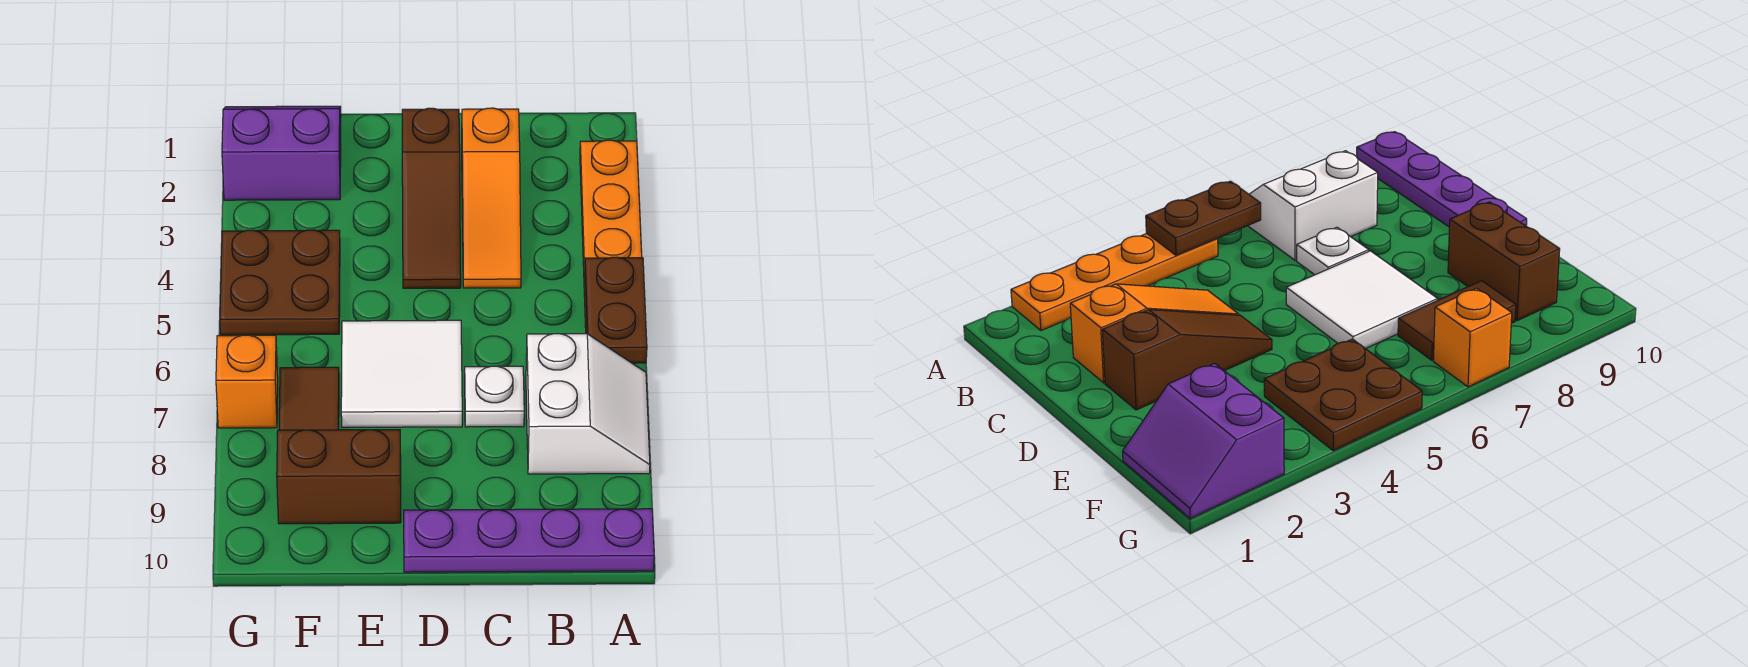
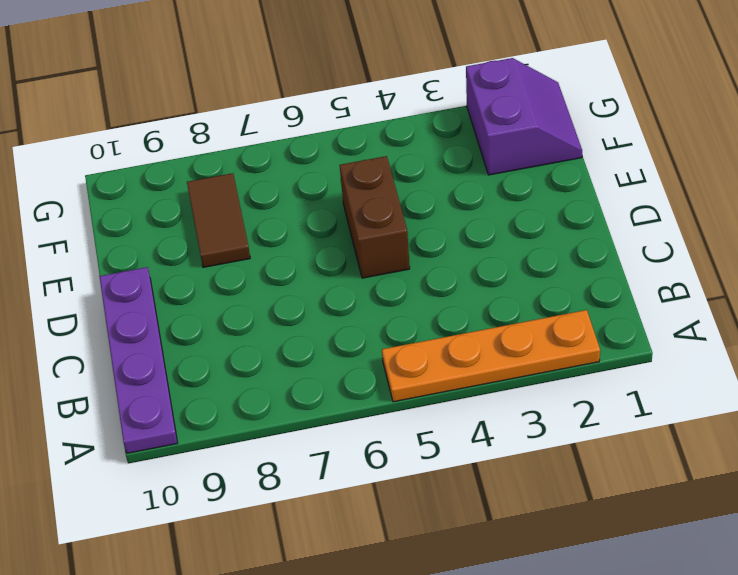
brown 1x2 brick [340,156,410,278] -> brown 1x2 brick moved to [277,430,401,524]
brown 1x2 tile [187,173,250,267] -> brown 1x2 tile turned to [279,367,339,430]
none -> white 2x2 slope [526,334,650,474]
none -> orange 1x3 slope [462,108,521,288]
none -> white 1x1 plate [465,366,524,427]

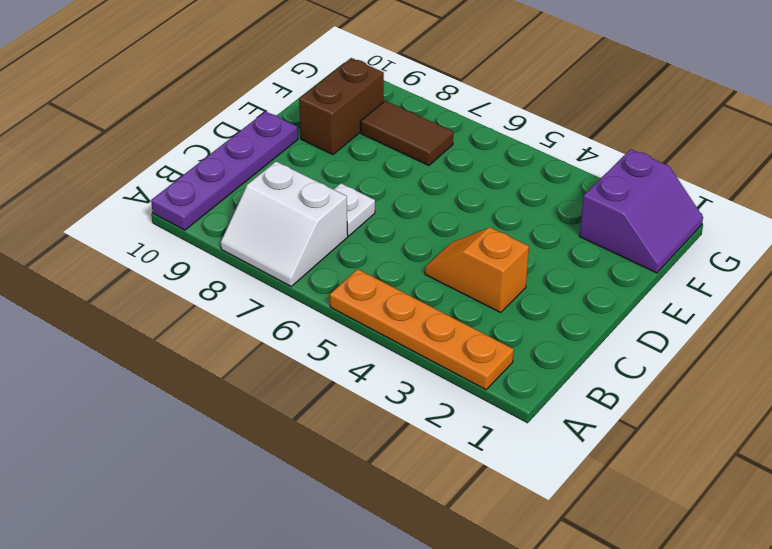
orange 1x2 slope [425,228,529,312] -> orange 1x3 slope [462,108,521,288]
none -> brown 1x3 slope [402,108,461,288]
none -> white 2x2 tile [341,320,462,427]
none -> brown 2x2 plate [220,230,340,335]

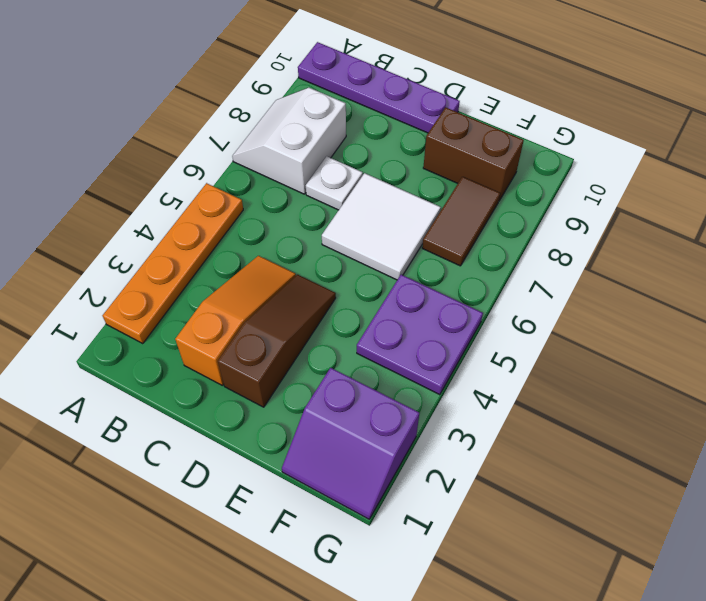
purple 2x2 plate [357,275,483,395] -> brown 2x2 plate [220,230,340,335]
none -> orange 1x1 brick [216,335,278,428]
none -> brown 1x2 plate [585,257,647,363]

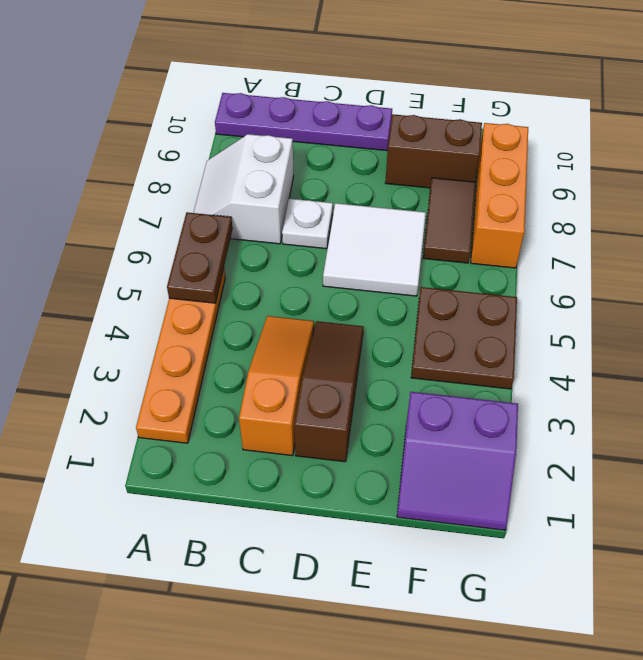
orange 1x3 brick [471,123,528,268] -> orange 1x1 brick [216,335,278,428]

